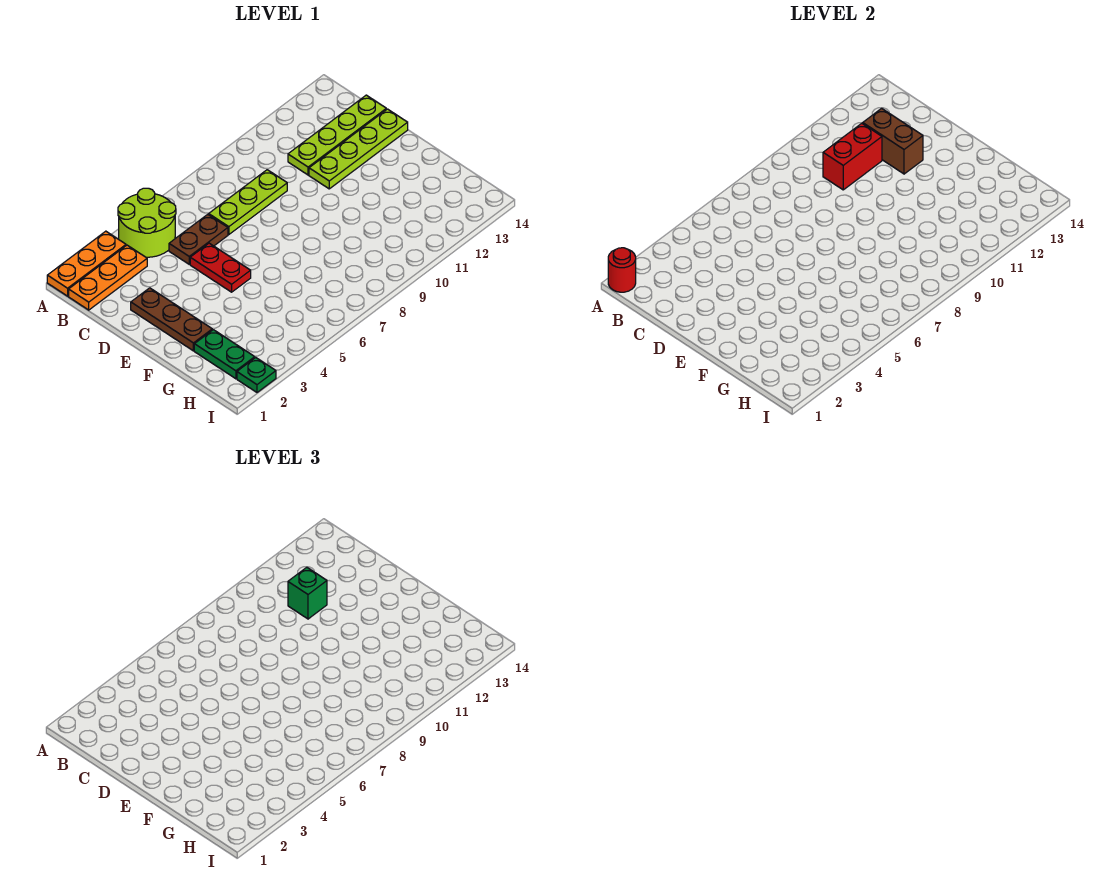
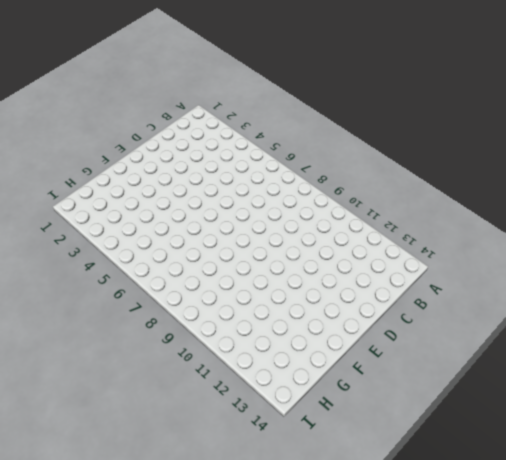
none -> orange 1x3 plate [47,231,126,296]
none -> lime 2x2 round brick [118,188,176,257]
none -> orange 1x3 plate [69,245,147,310]

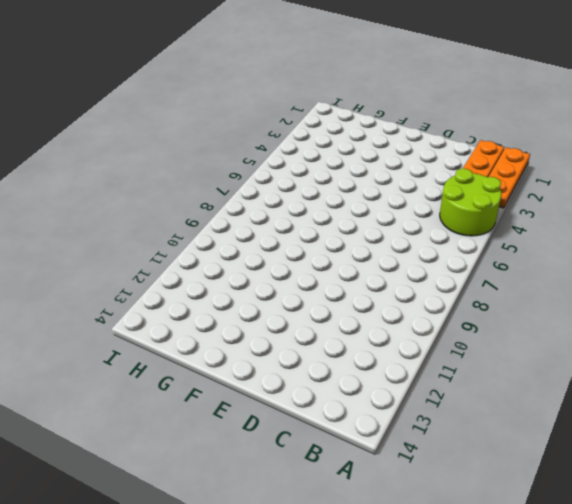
none -> brown 1x2 plate [169,214,228,264]
none -> lime 1x3 plate [209,170,287,235]
none -> lime 1x4 plate [288,95,386,175]

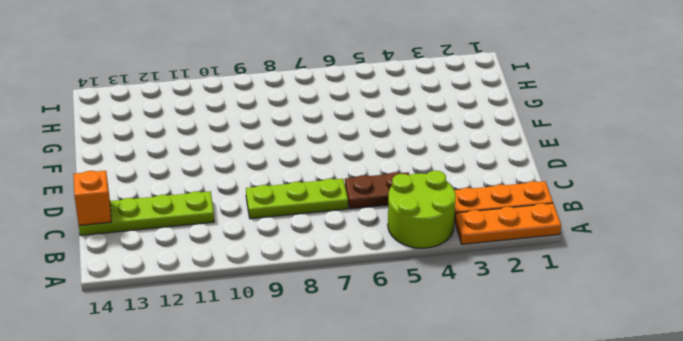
orange 1x1 brick [74,171,111,225] -> none
none -> brown 1x3 plate [131,288,212,351]
none -> red 1x2 plate [190,243,251,292]
none -> lime 1x4 plate [309,109,408,189]

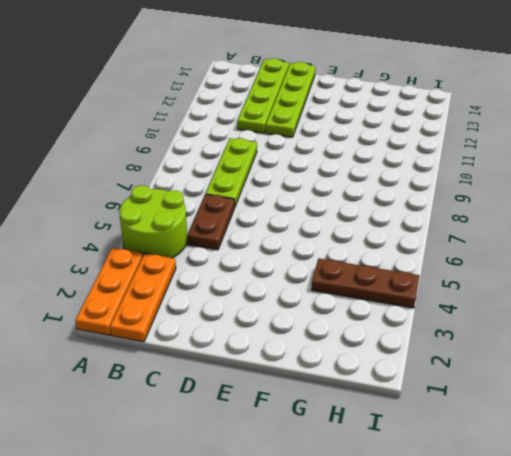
brown 1x3 plate [311,259,419,308] -> brown 1x3 plate moved to [131,288,212,351]
none -> red 1x2 plate [190,243,251,292]
none -> green 1x2 plate [194,330,255,379]
none -> green 1x1 plate [237,358,276,392]

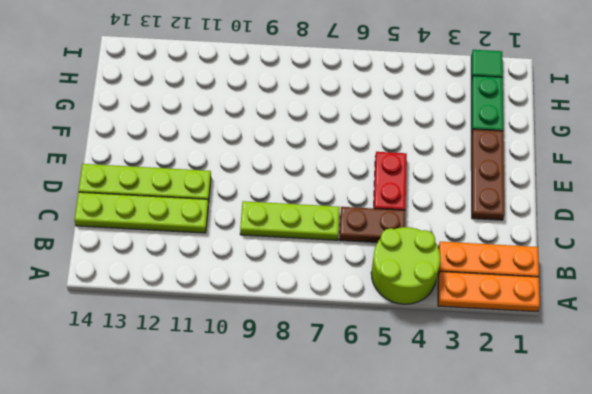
green 1x1 tile [471,50,503,80] -> green 1x1 plate [237,358,276,392]
none -> red 1x1 round brick [608,248,636,292]
none -> red 1x2 brick [823,123,882,190]
none -> brown 1x2 brick [863,108,923,174]

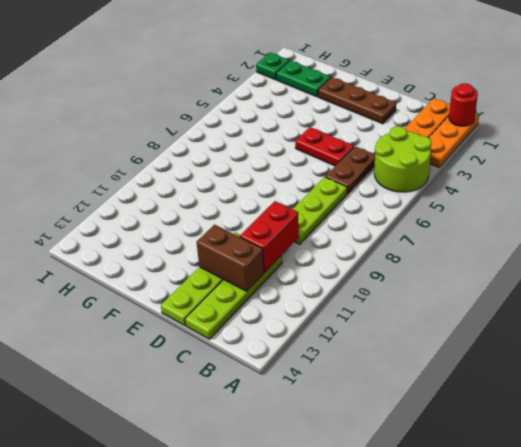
none -> green 1x1 brick [288,567,327,619]

